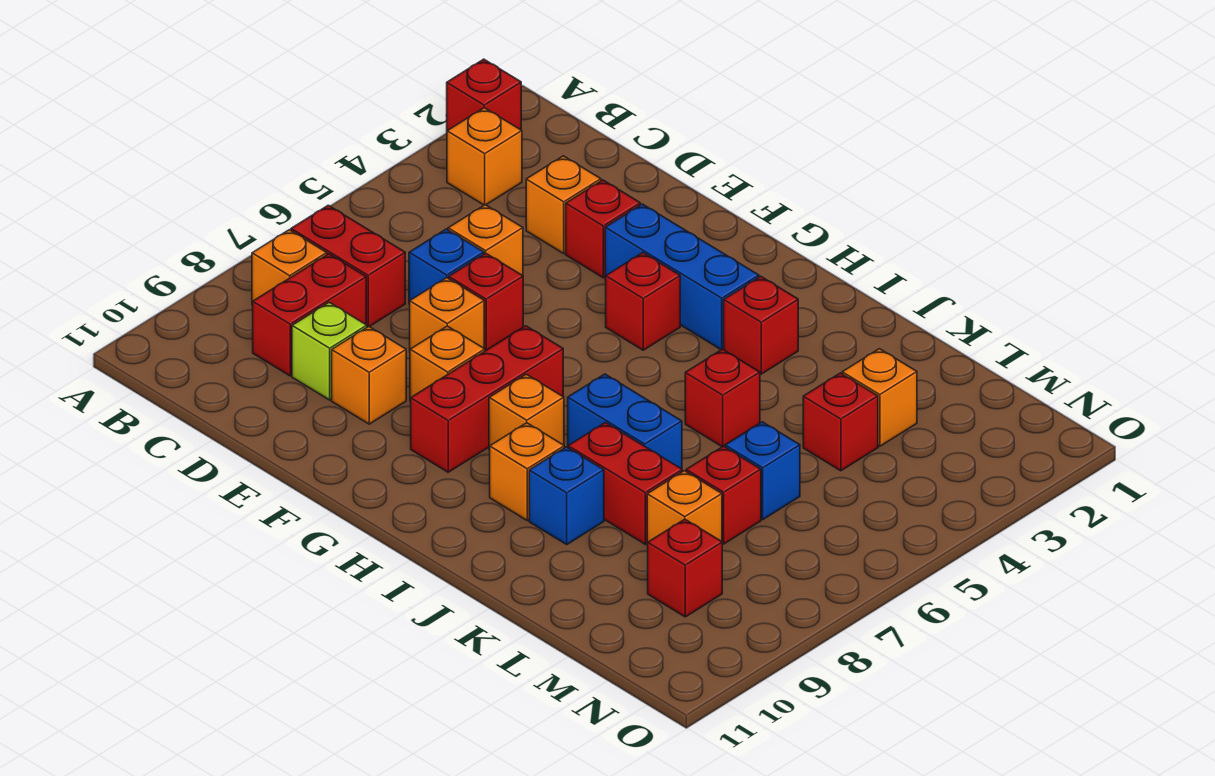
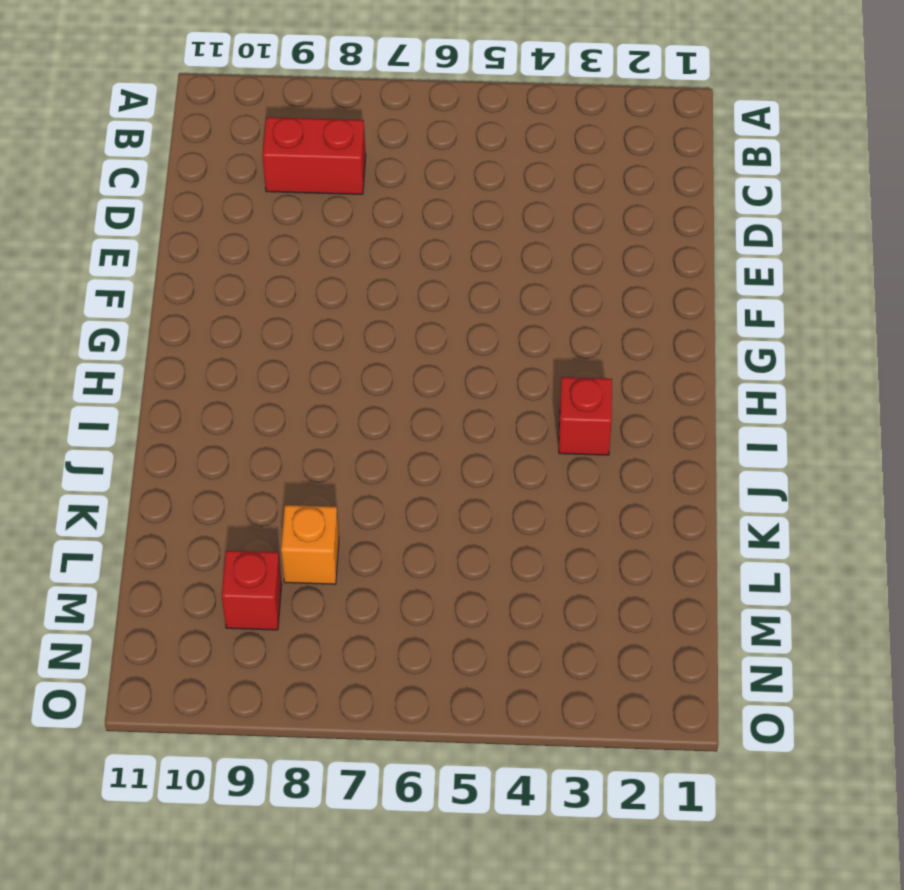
none -> red 1x1 brick [447,59,521,131]
none -> orange 1x1 brick [447,108,522,205]
none -> red 1x2 brick [291,205,405,327]
none -> orange 1x1 brick [252,230,327,305]

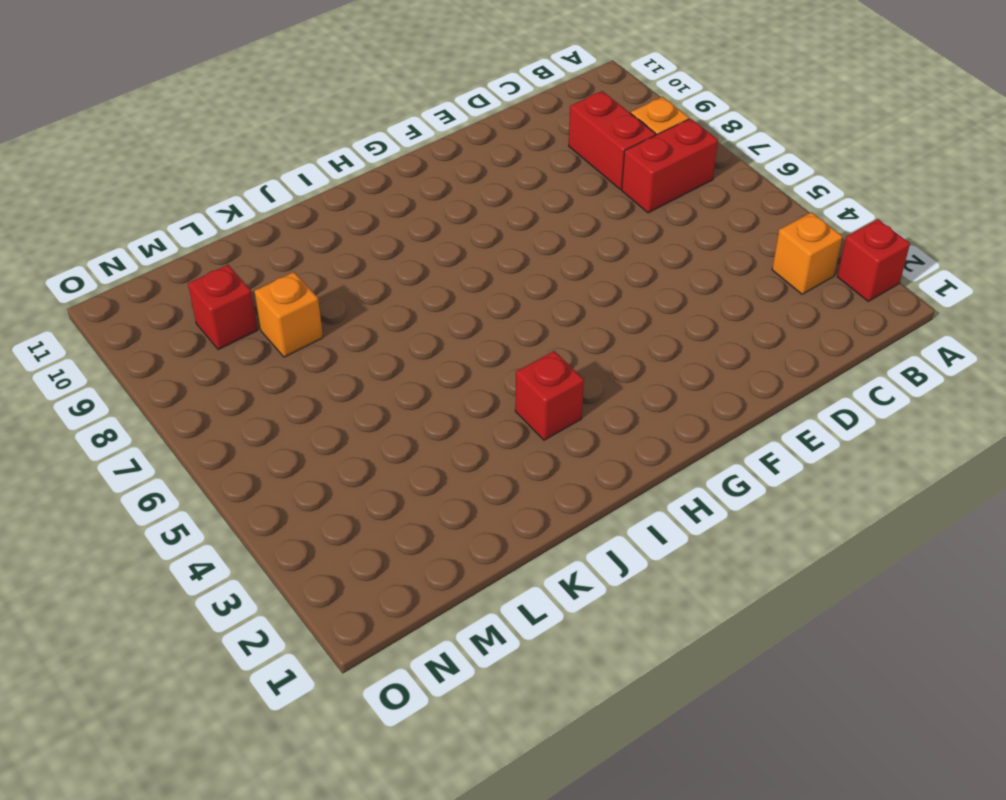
none -> orange 1x1 brick [526,156,601,253]
none -> orange 1x1 brick [448,205,523,275]
none -> blue 1x1 brick [409,229,484,304]
none -> lime 1x1 brick [292,302,367,400]

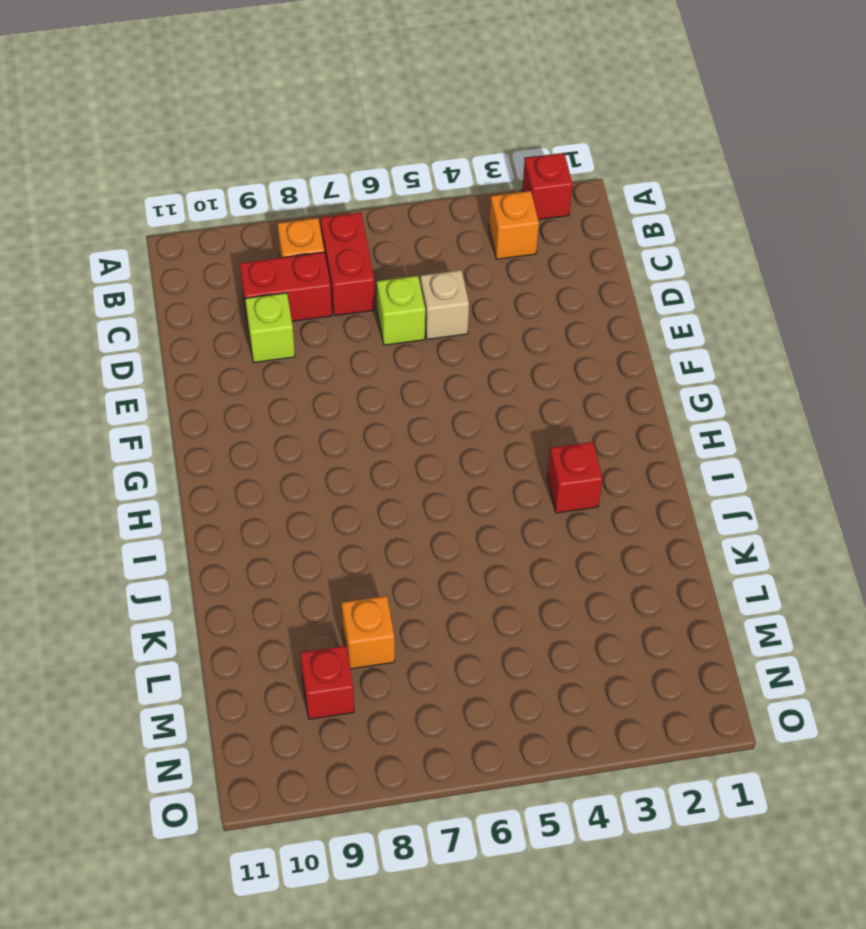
tan 1x1 brick [420,270,469,339] -> orange 1x1 brick [448,205,523,275]
lime 1x1 brick [377,276,425,345] -> blue 1x1 brick [409,229,484,304]
none -> orange 1x1 brick [526,156,601,253]
none -> red 1x1 brick [566,180,640,278]
none -> red 1x1 brick [449,253,523,351]
none -> orange 1x1 brick [410,278,484,349]

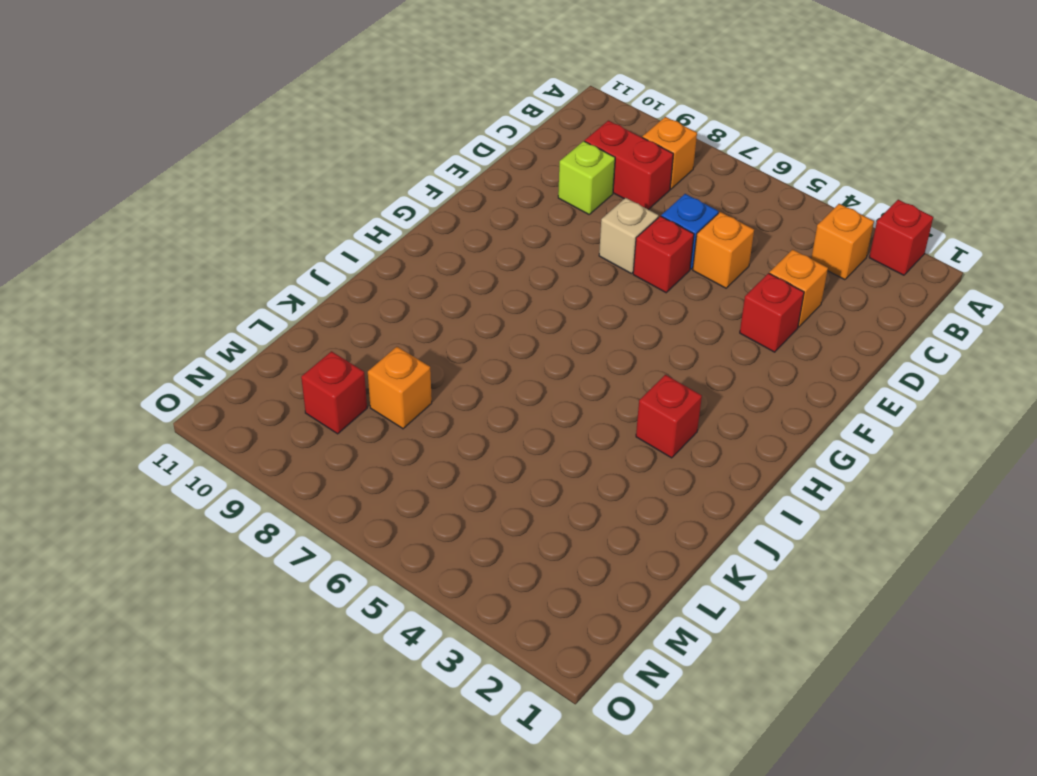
tan 1x1 brick [599,198,659,274] -> orange 1x1 brick [410,278,484,349]
none -> red 1x2 brick [291,205,405,327]
none -> orange 1x1 brick [332,326,406,424]
none -> blue 1x3 brick [605,204,759,350]
none -> orange 1x1 brick [410,326,485,401]

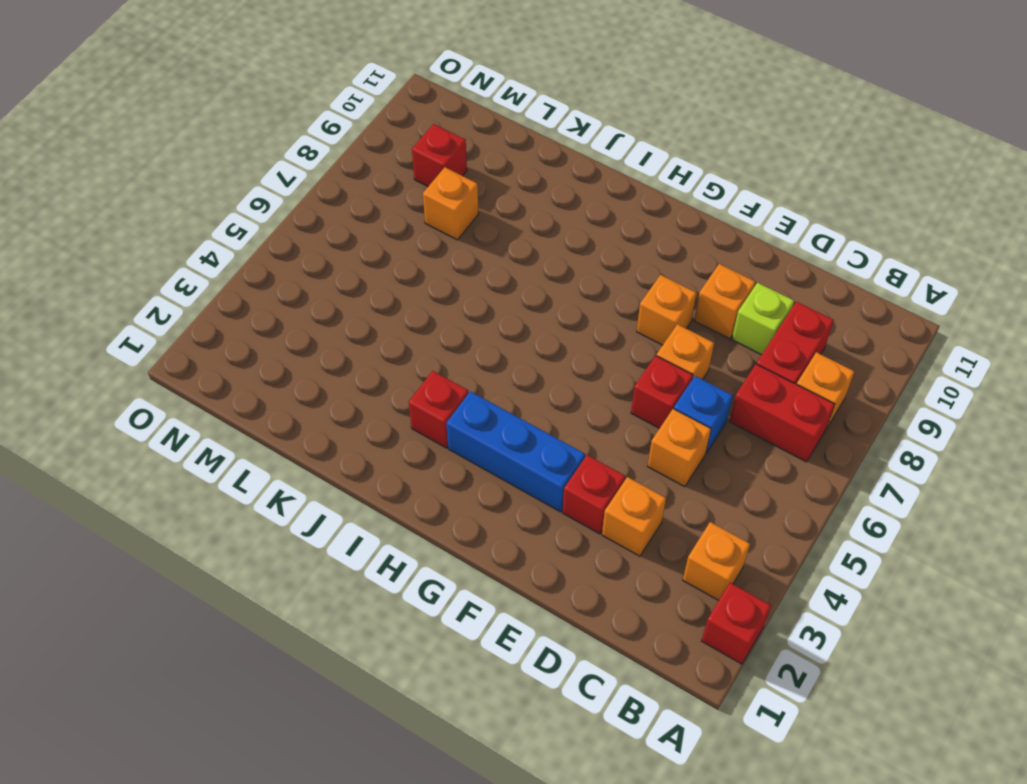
none -> red 1x1 brick [606,253,680,350]
none -> red 1x3 brick [411,326,563,472]
none -> orange 1x1 brick [489,374,564,450]
none -> blue 1x2 brick [568,374,682,469]

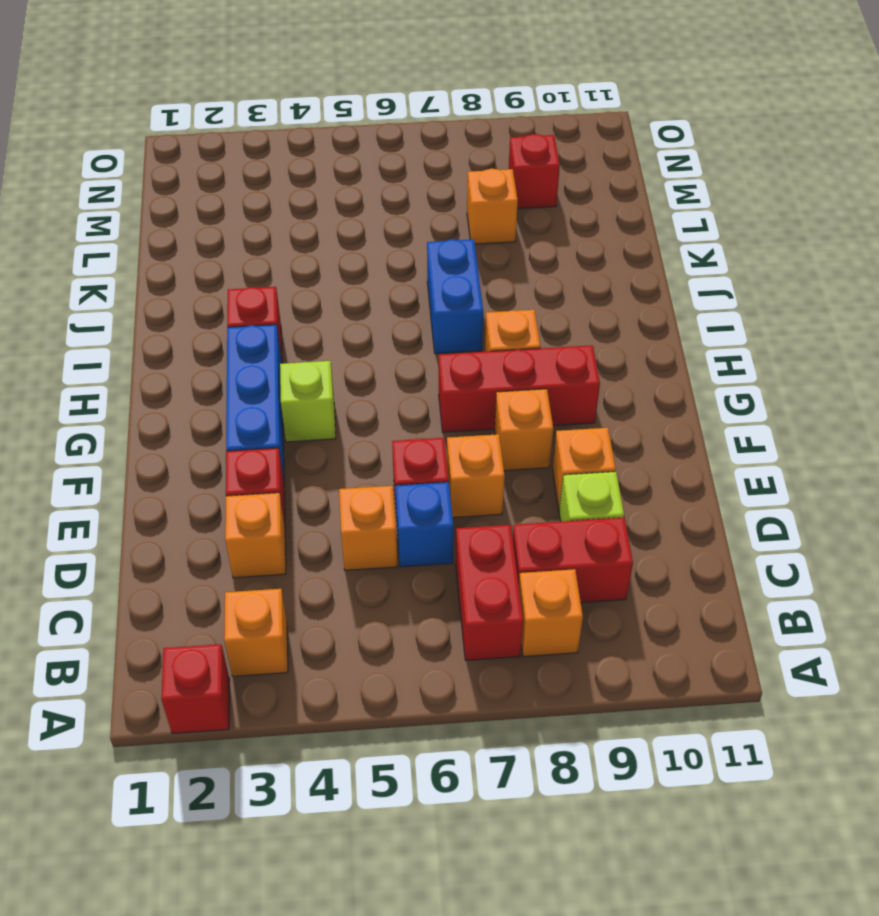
lime 1x1 brick [280,361,336,442] -> red 1x1 brick [606,253,680,350]
none -> orange 1x1 brick [490,423,564,520]
none -> red 1x1 brick [685,349,760,447]
none -> red 1x2 brick [568,423,682,544]
none -> blue 1x1 brick [529,447,604,544]

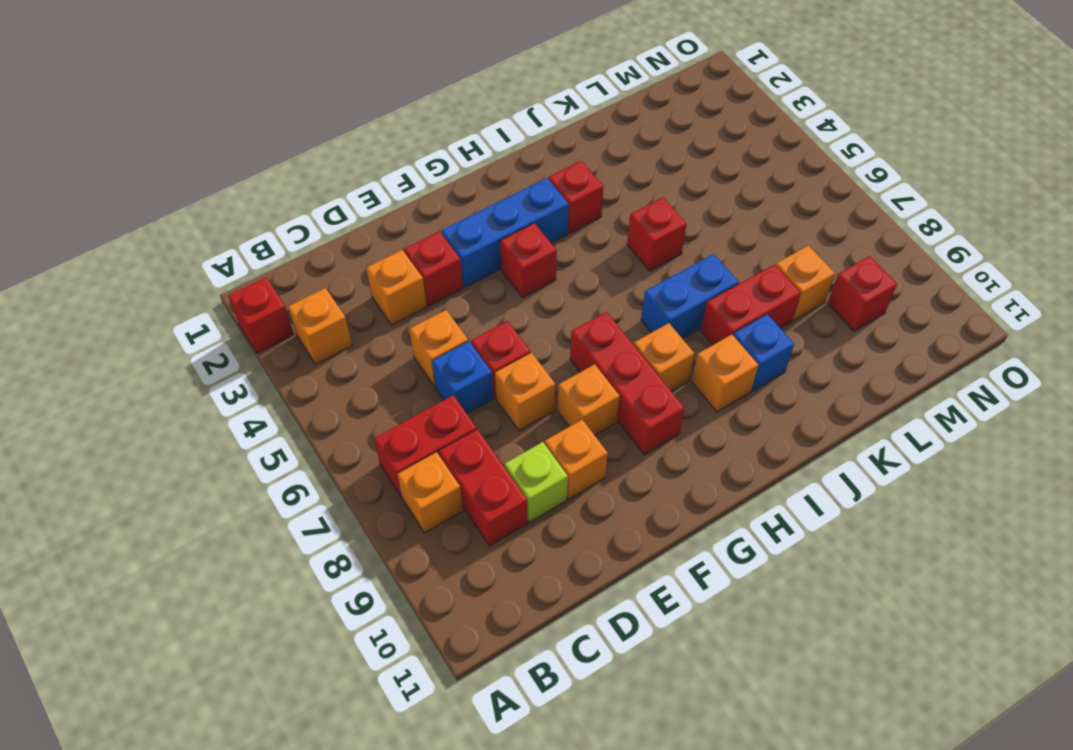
none -> orange 1x1 brick [842,349,917,446]
none -> red 1x1 brick [803,373,878,471]
none -> blue 1x1 brick [725,422,800,519]
none -> red 1x1 brick [686,446,761,544]

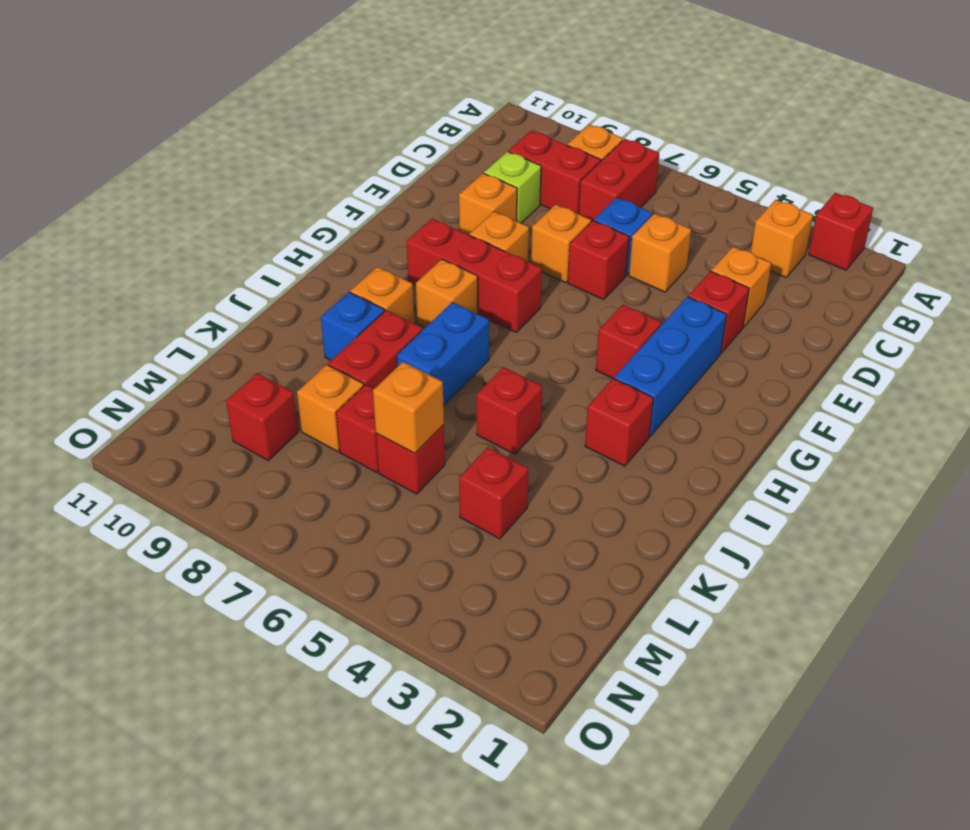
red 1x1 brick [376,425,445,494] -> blue 1x1 brick [725,422,800,519]
orange 1x1 brick [373,362,444,453] -> orange 1x1 brick moved to [842,349,917,446]

